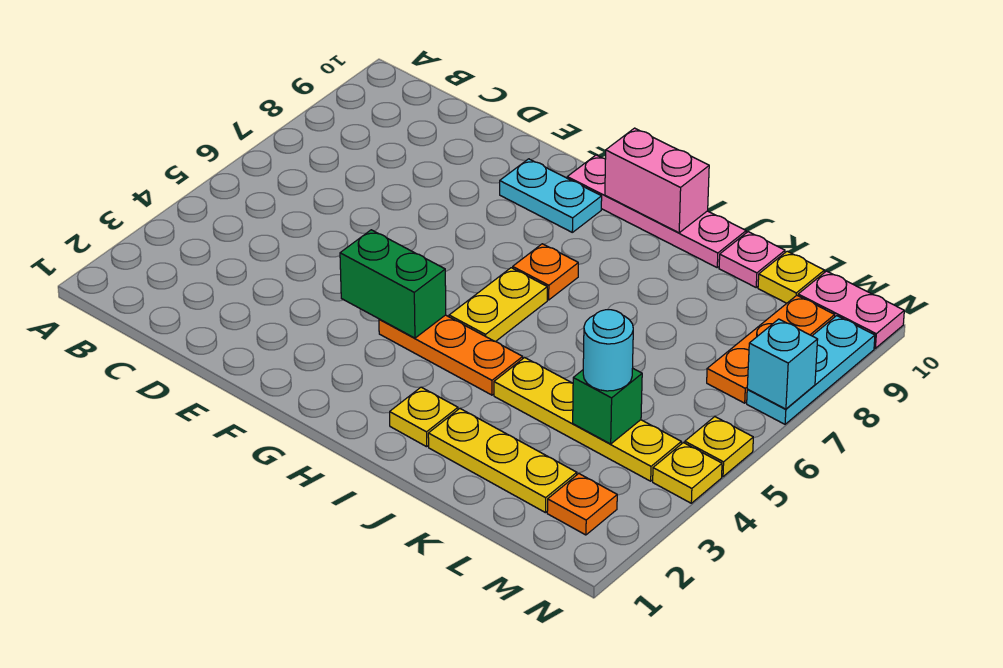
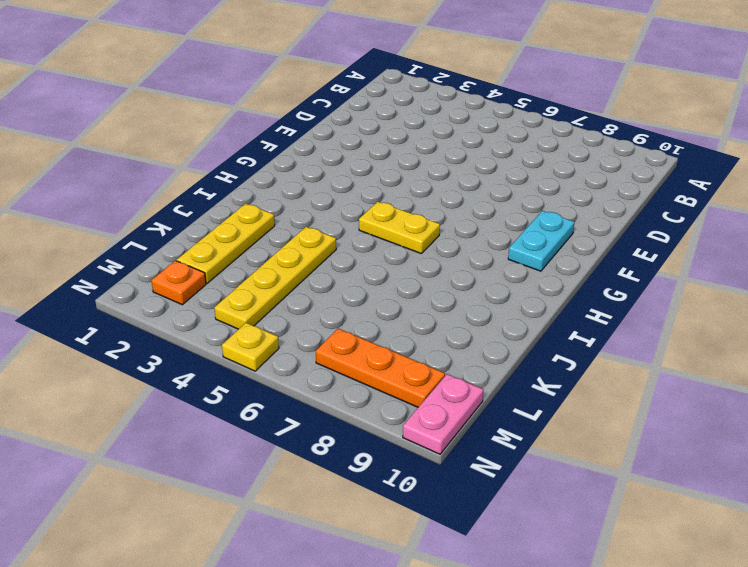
none -> orange 1x3 plate [379,315,523,395]
none -> pink 1x4 plate [567,155,746,267]
none -> orange 1x1 plate [513,244,578,300]

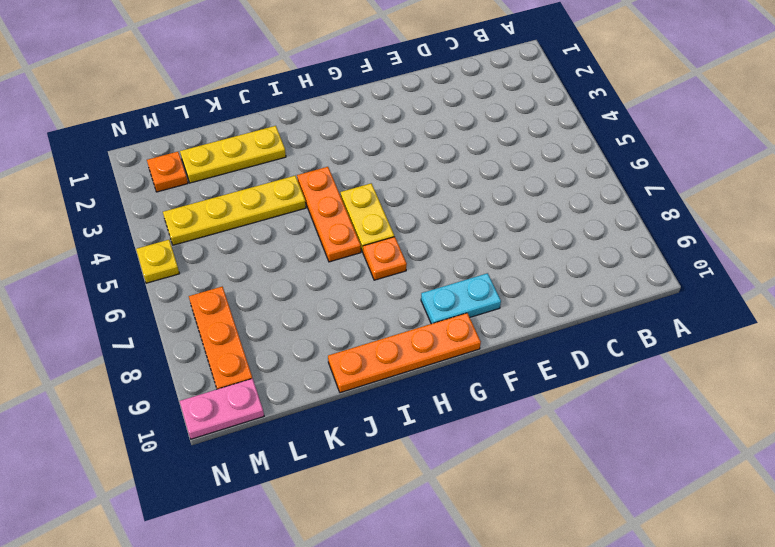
orange 1x4 plate [328,313,481,393] -> pink 1x4 plate [567,155,746,267]
orange 1x3 plate [297,167,361,262] -> orange 1x3 plate turned to [379,315,523,395]
none -> yellow 1x1 plate [390,387,458,447]
none -> pink 1x1 plate [719,232,785,287]
none -> yellow 1x1 plate [758,251,824,303]

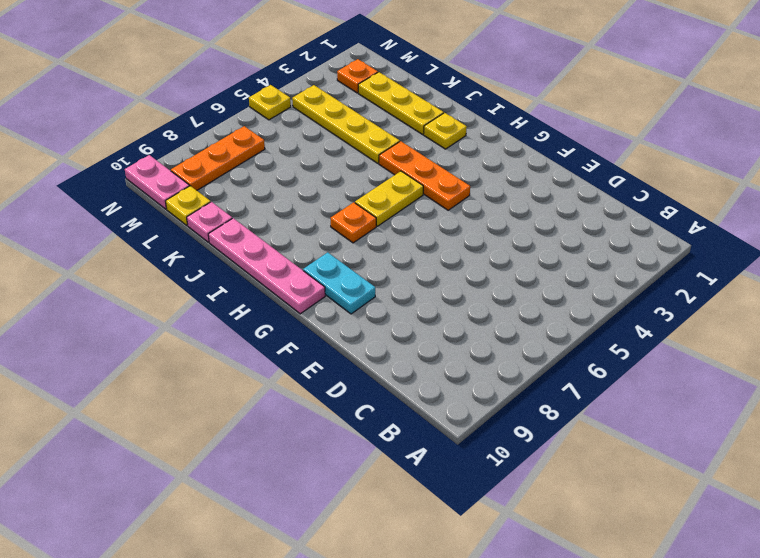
none -> yellow 1x1 plate [653,443,722,503]
none -> cyan 1x3 plate [747,316,875,424]
none -> green 1x2 brick [340,230,446,338]

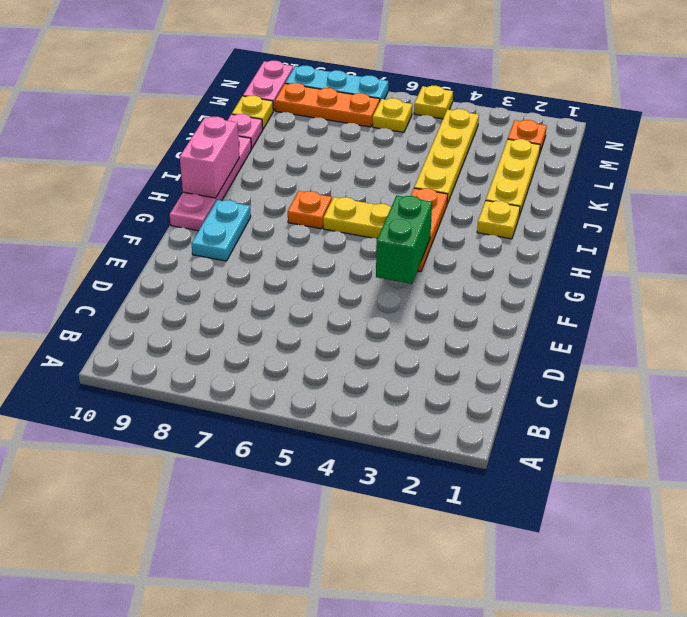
yellow 1x1 plate [373,98,412,132] -> yellow 1x1 plate moved to [653,443,722,503]
none -> green 1x1 brick [573,368,642,444]
none -> cyan 1x1 brick [747,319,818,409]
none -> cyan 1x1 round brick [583,310,633,391]

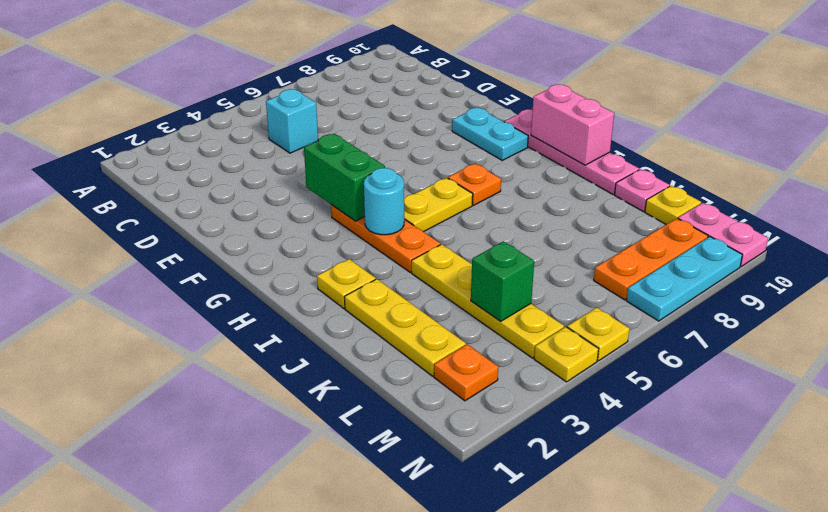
cyan 1x1 brick [266,89,318,153] -> cyan 1x1 brick moved to [747,319,818,409]
cyan 1x1 round brick [364,168,404,235] -> cyan 1x1 round brick moved to [583,310,633,391]

